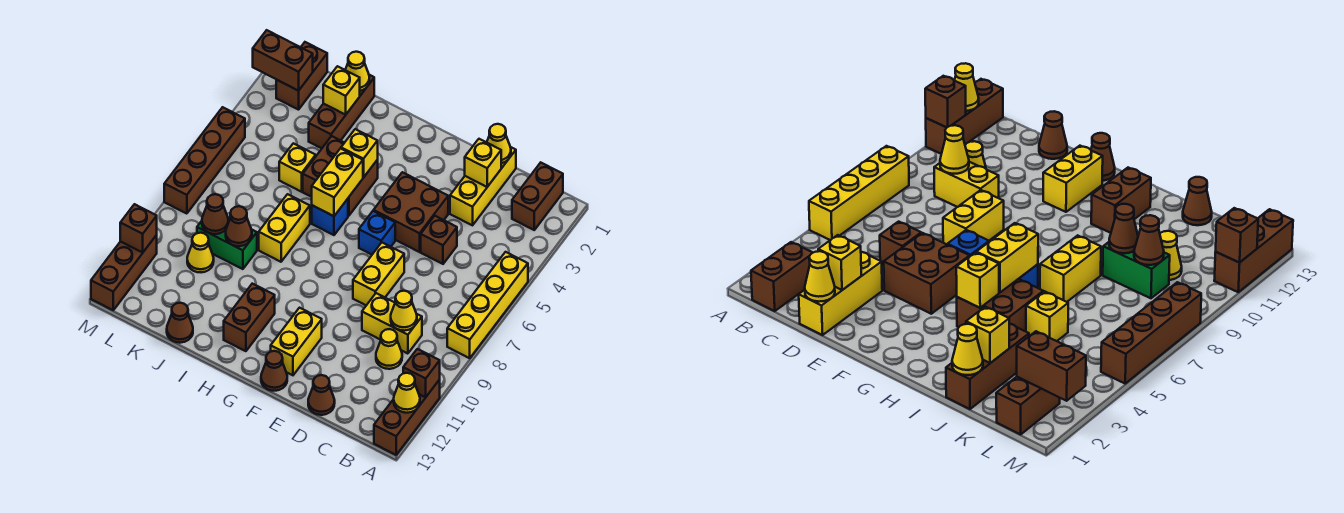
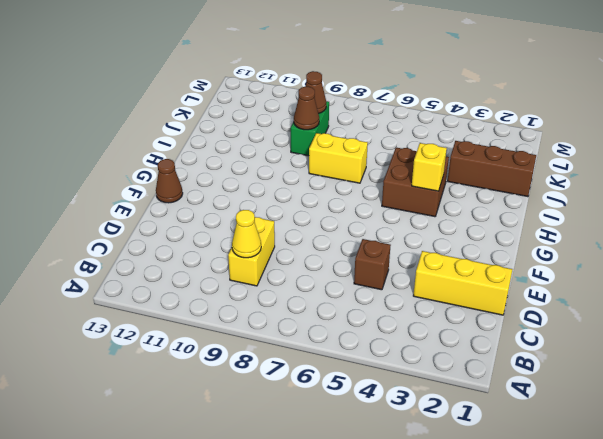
none -> yellow 1x4 brick [447,252,528,358]
none -> brown 1x3 brick [374,380,440,455]
none -> brown 1x2 brick [512,163,563,230]
none -> yellow 1x1 cone [376,329,402,369]

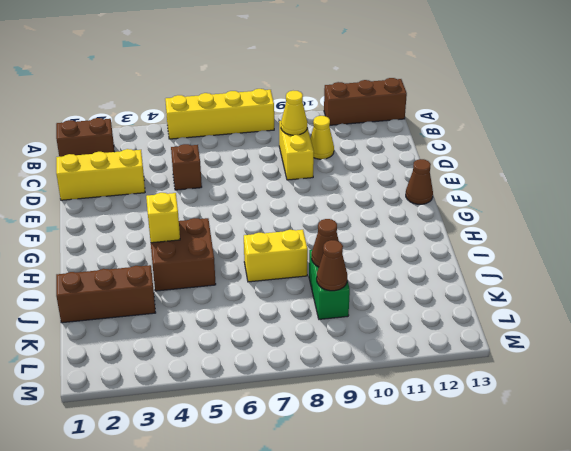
none -> brown 1x1 cone [308,375,335,415]
none -> brown 2x2 brick [374,172,448,252]
none -> yellow 1x2 brick [353,243,404,305]
none -> blue 1x1 brick [359,211,395,255]

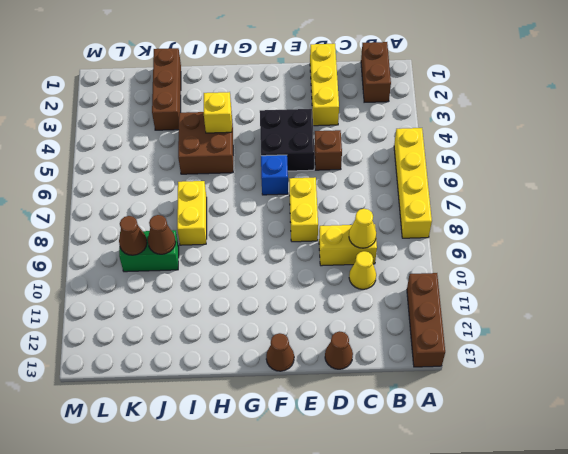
black 2x2 brick [260,109,315,171] -> brown 2x2 brick [374,172,448,252]
none -> yellow 1x2 brick [271,308,322,375]
none -> blue 1x1 brick [312,199,348,235]
none -> brown 1x2 brick [224,284,275,351]
none -> yellow 1x1 brick [279,143,316,192]

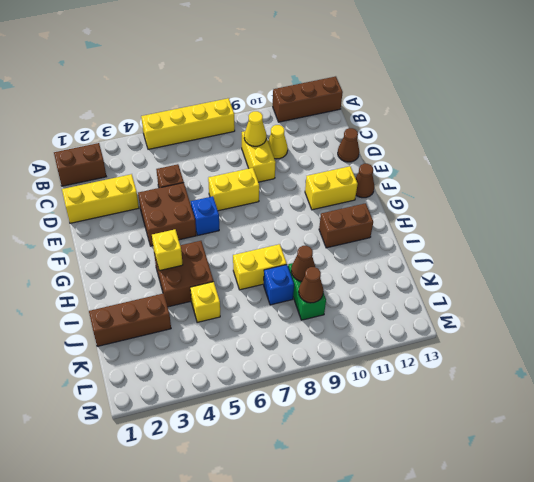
blue 1x1 brick [264,265,294,305] -> blue 1x1 brick moved to [312,199,348,235]
none -> brown 1x1 cone [167,303,193,343]
none -> yellow 1x1 cone [187,233,214,272]
none -> brown 1x2 brick [276,42,327,110]
none -> brown 1x4 brick [164,107,245,214]

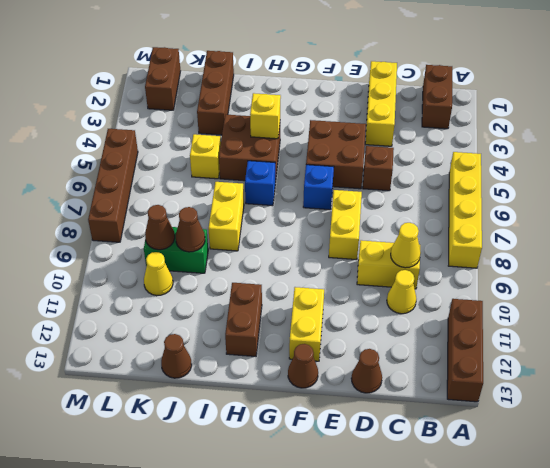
none -> brown 1x3 brick [91,235,157,310]
none -> brown 1x1 brick [403,349,440,397]
none -> yellow 1x1 cone [394,373,420,413]
none -> yellow 1x1 cone [487,124,511,163]

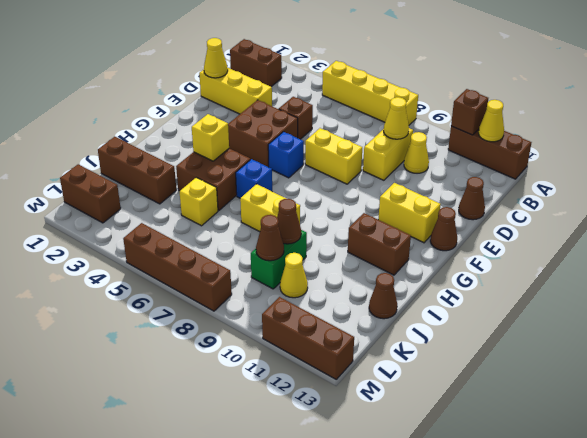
none -> yellow 1x1 brick [465,139,501,187]
none -> yellow 1x2 brick [312,149,363,216]
none -> yellow 1x1 cone [345,52,369,91]
none -> yellow 1x1 brick [323,66,360,115]

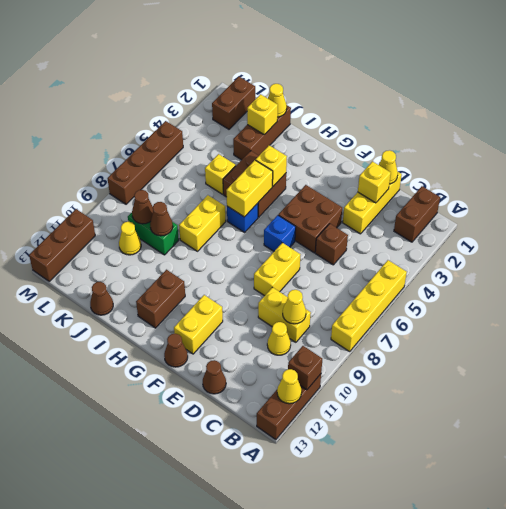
none -> brown 1x2 brick [253,30,313,91]
none -> brown 1x1 brick [120,204,157,252]

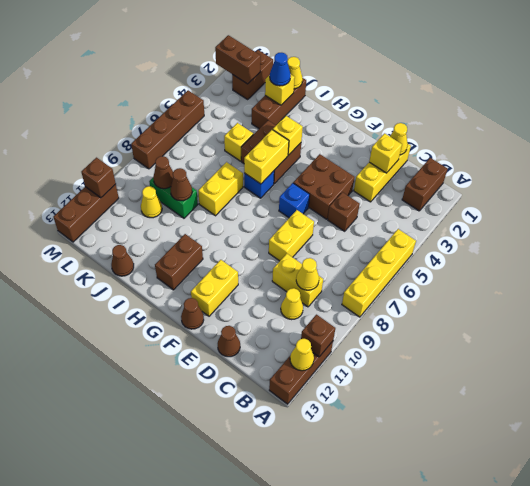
blue 1x1 cone [270,53,291,86] -> none

